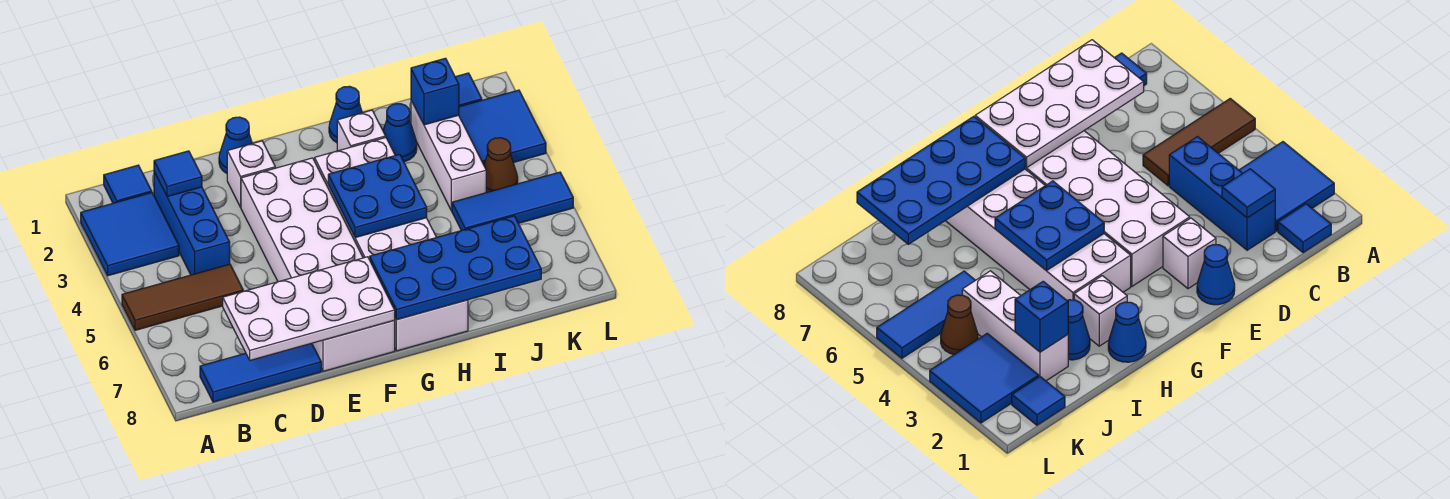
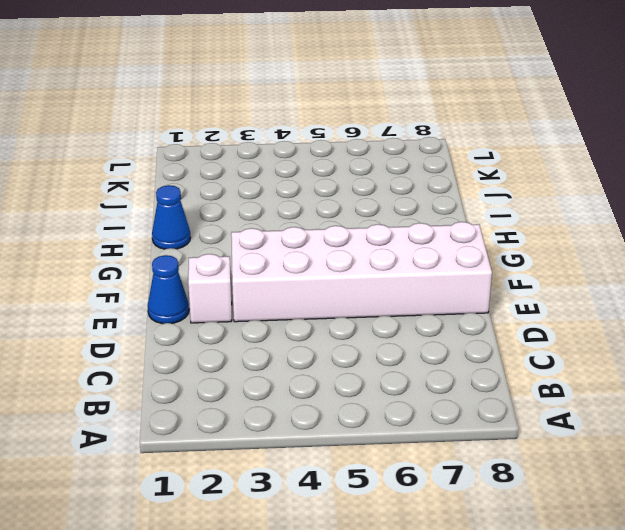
none -> blue 2x2 tile [81,193,179,276]
none -> brown 1x3 tile [122,264,243,330]
none -> blue 1x1 tile [104,165,152,203]

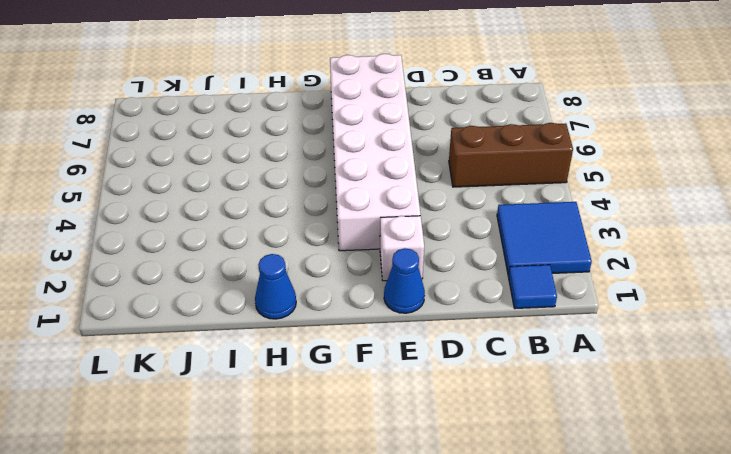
brown 1x3 brick [449,123,573,187] -> brown 1x3 tile [122,264,243,330]
none -> blue 1x3 tile [200,343,321,402]
none -> blue 1x3 brick [154,172,230,275]
none -> white 2x6 brick [314,137,468,351]

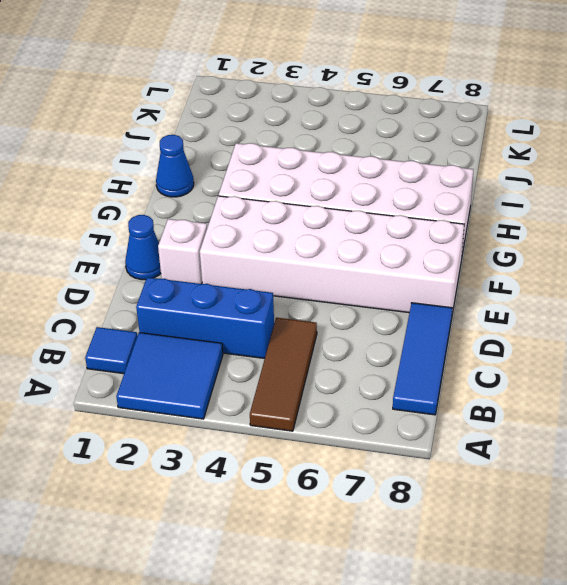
none -> white 1x1 brick [337,110,385,151]
none -> blue 1x1 cone [383,104,417,162]
none -> white 1x3 brick [411,101,486,211]

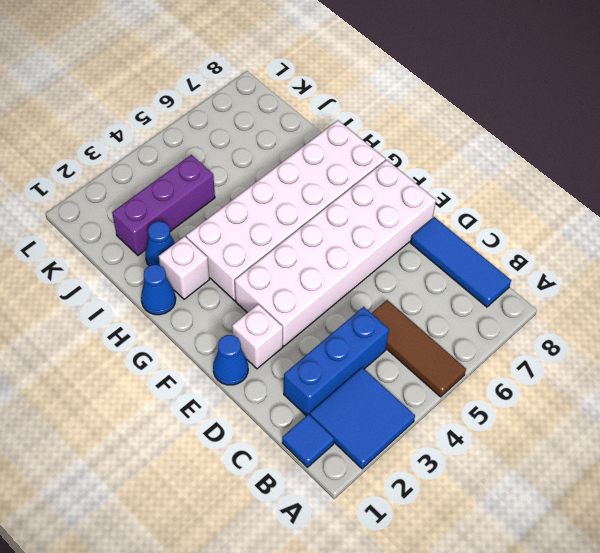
purple 1x3 brick [112,155,215,255] -> white 1x3 brick [411,101,486,211]
none -> blue 1x3 tile [452,172,573,231]
none -> blue 1x1 tile [455,73,482,107]
none -> blue 2x2 tile [459,90,546,165]

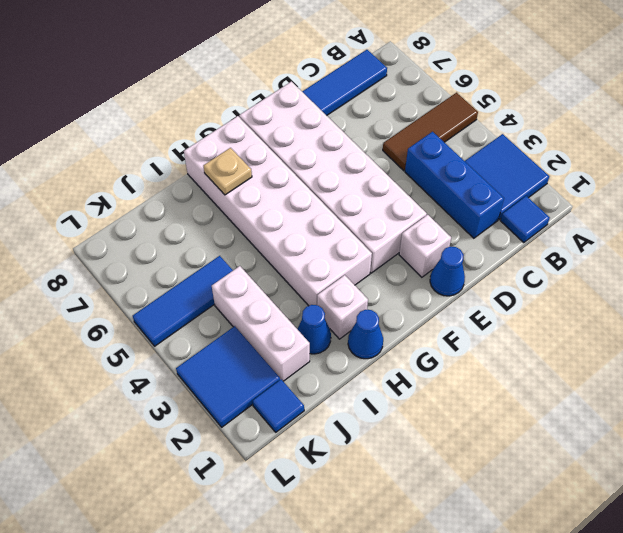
tan 1x1 plate [204,148,252,195] -> blue 2x4 plate [370,216,541,320]
none -> brown 1x1 cone [484,138,518,193]
none -> blue 1x1 tile [154,151,202,197]
none -> white 2x4 plate [223,257,395,360]

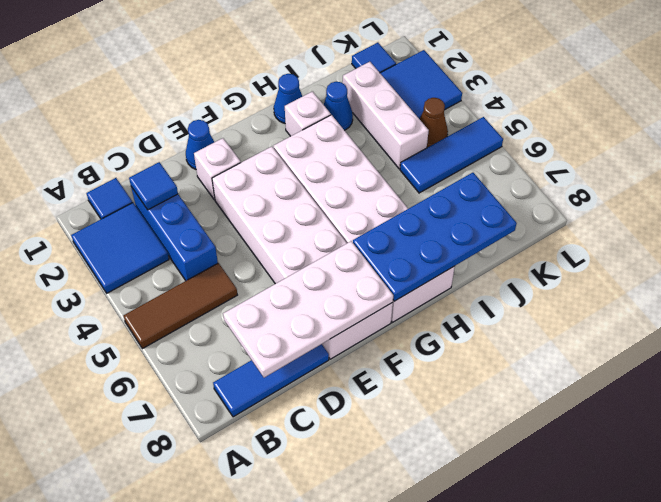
none -> blue 2x2 plate [328,154,427,238]
none -> blue 1x1 brick [411,58,459,125]

